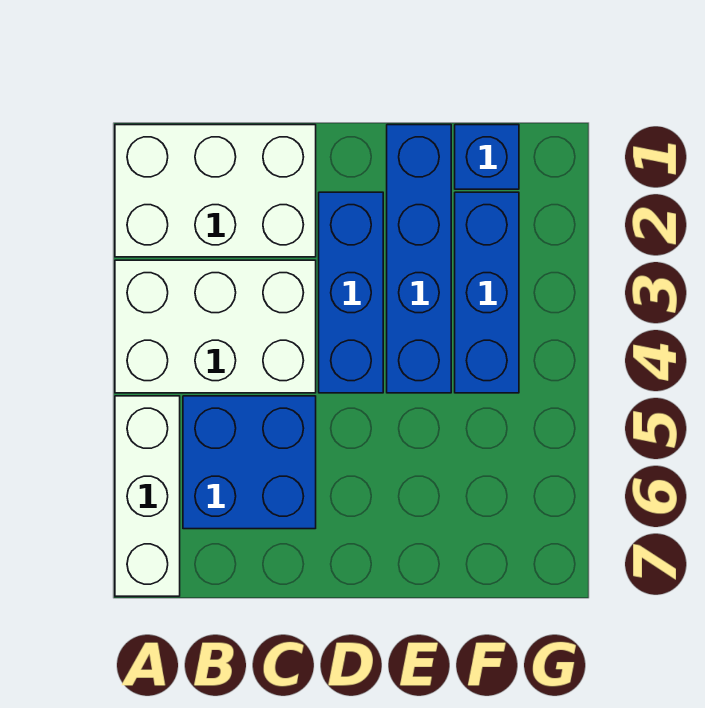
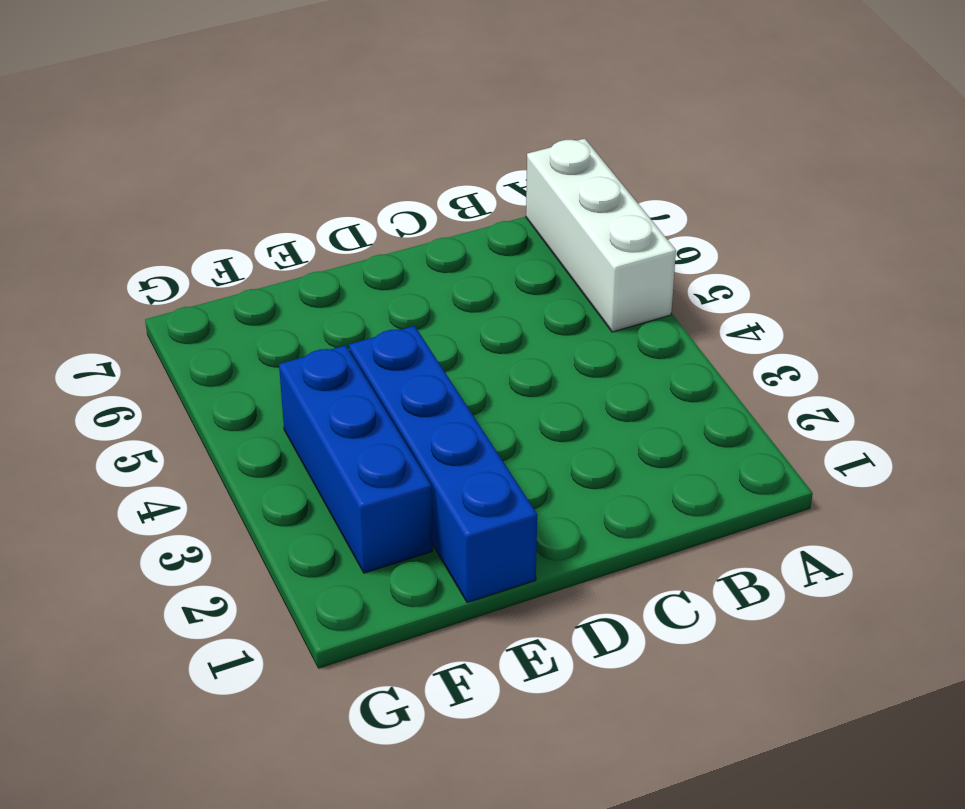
none -> white 2x3 brick [115,125,316,257]
none -> white 2x3 brick [115,260,316,393]

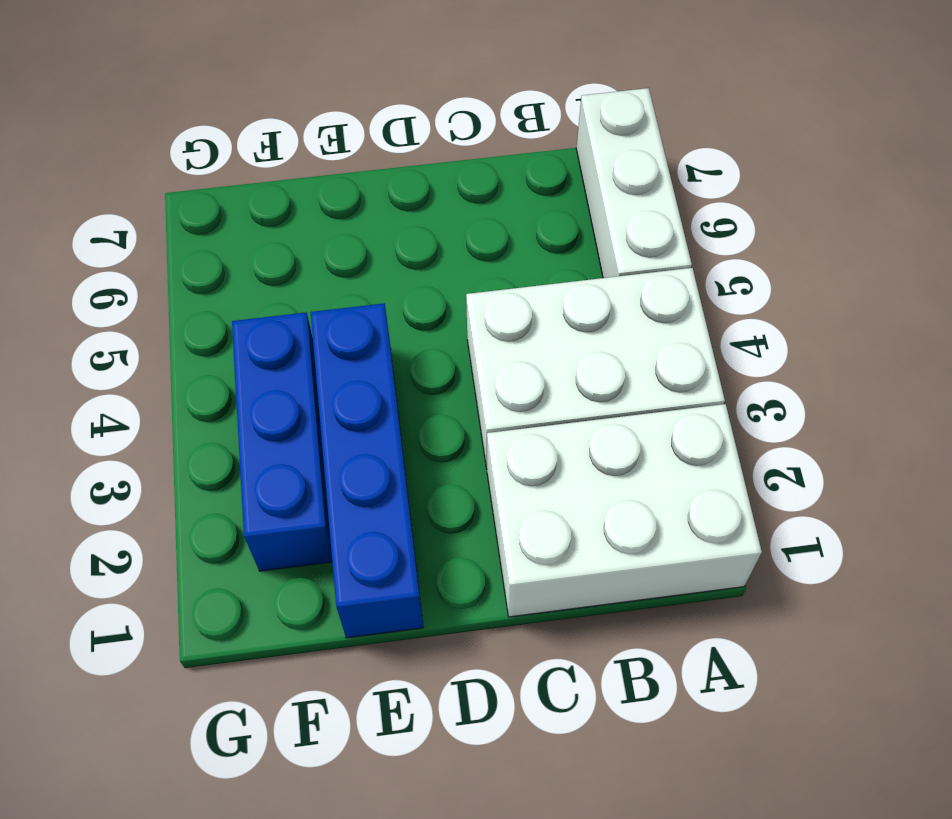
none -> blue 2x2 brick [183,396,316,529]
none -> blue 1x3 brick [319,192,383,393]

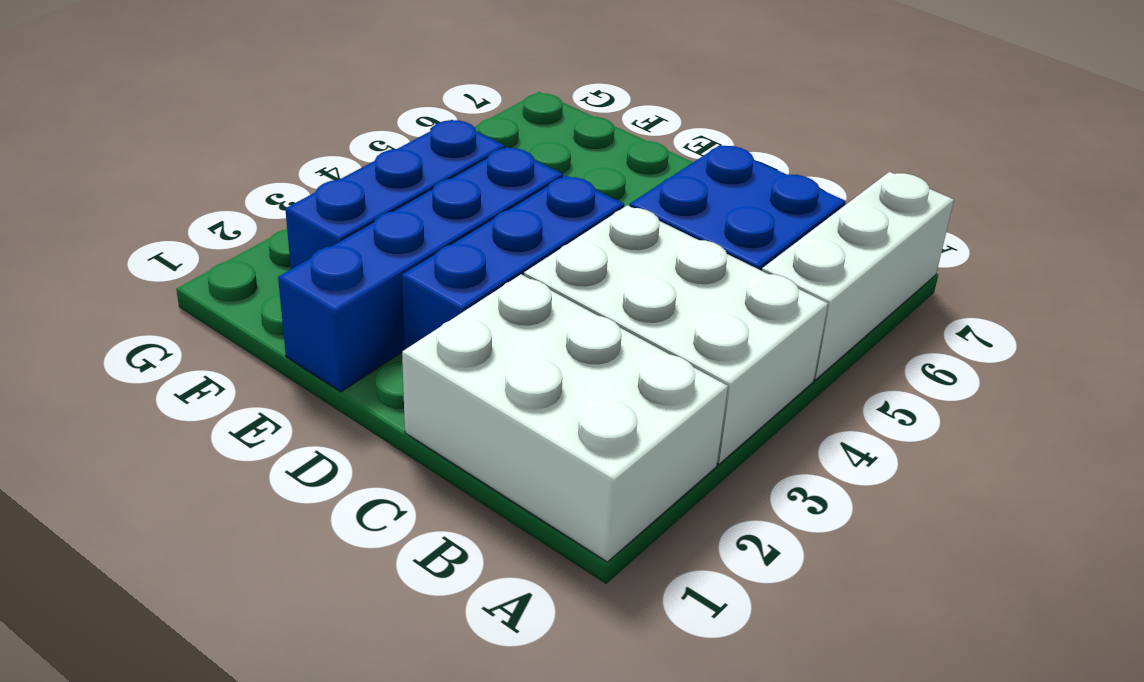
none -> blue 1x1 brick [455,125,519,189]

